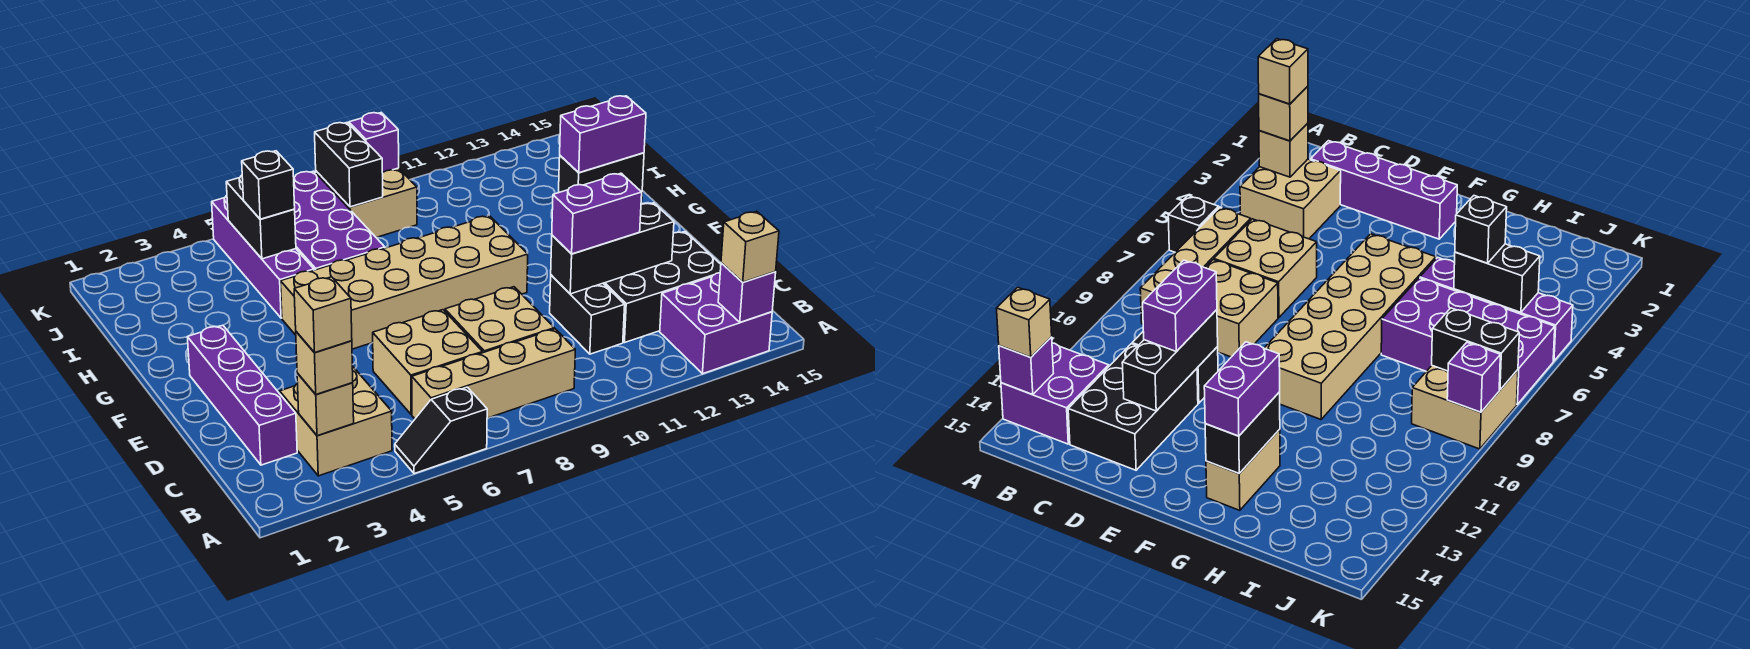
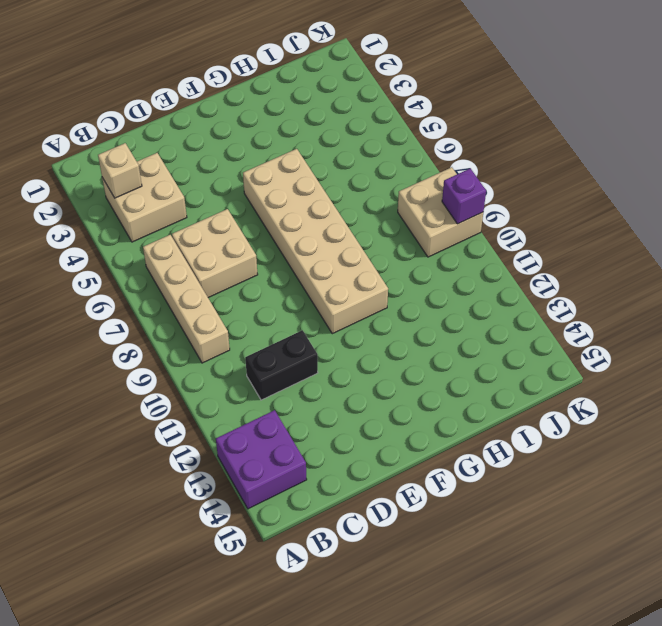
none -> black 1x2 slope [395,387,487,474]
none -> purple 1x4 brick [187,325,297,465]
none -> tan 2x2 brick [445,287,554,353]

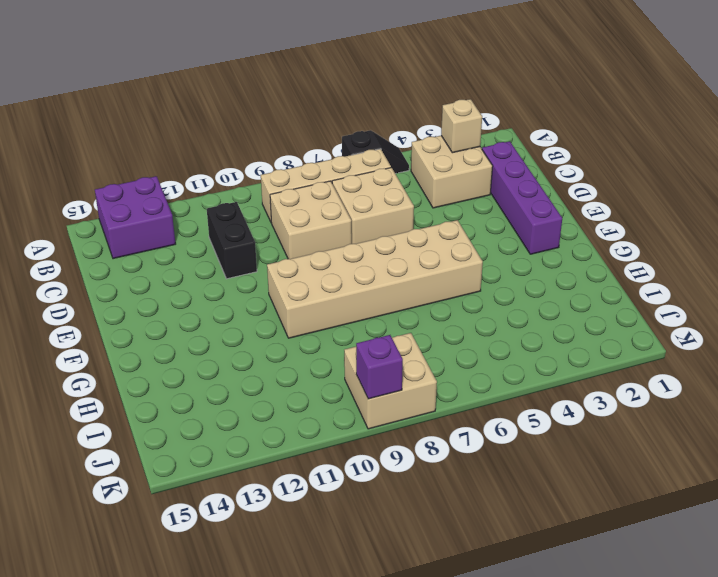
none -> black 2x3 brick [603,232,721,343]
none -> tan 1x2 brick [1206,429,1280,510]
none -> purple 1x4 brick [212,195,314,318]

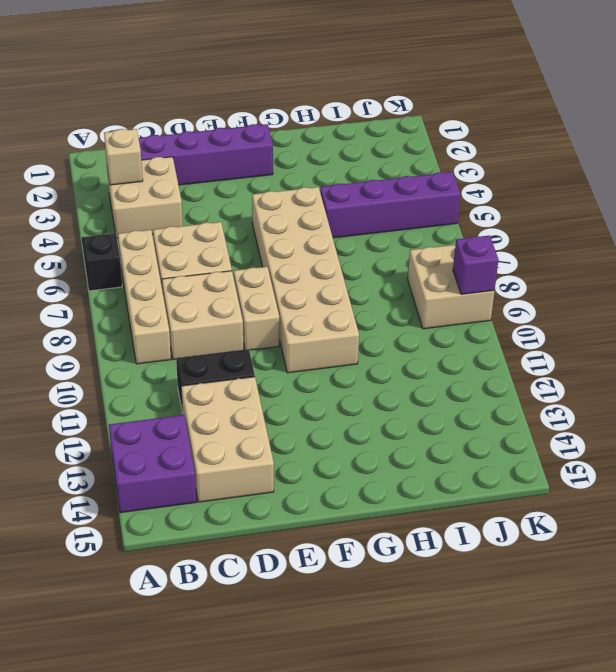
tan 2x3 brick [181,377,274,502] -> black 2x3 brick [603,232,721,343]
tan 1x2 brick [234,267,279,350] -> tan 1x2 brick moved to [1206,429,1280,510]
none -> purple 2x4 brick [294,171,385,270]
none -> purple 1x1 brick [718,263,776,322]
none -> black 1x3 brick [551,203,674,294]

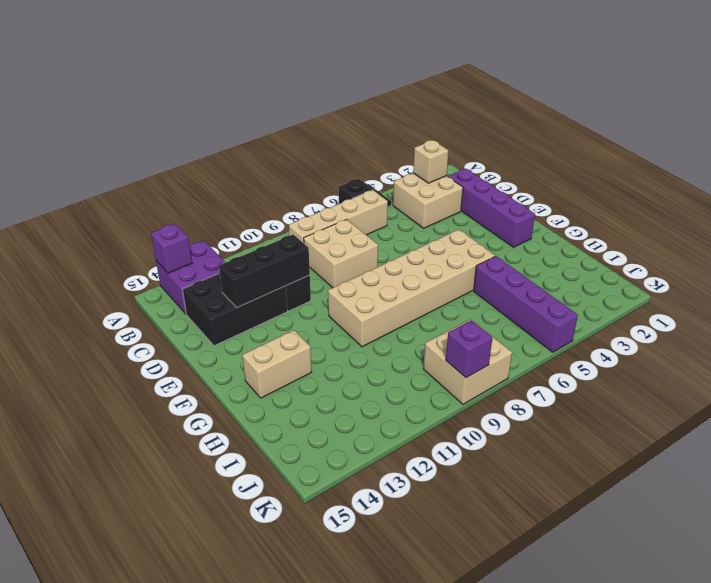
none -> tan 2x2 brick [373,310,482,415]
none -> purple 2x4 brick [294,171,385,270]
none -> black 1x2 brick [559,153,644,192]

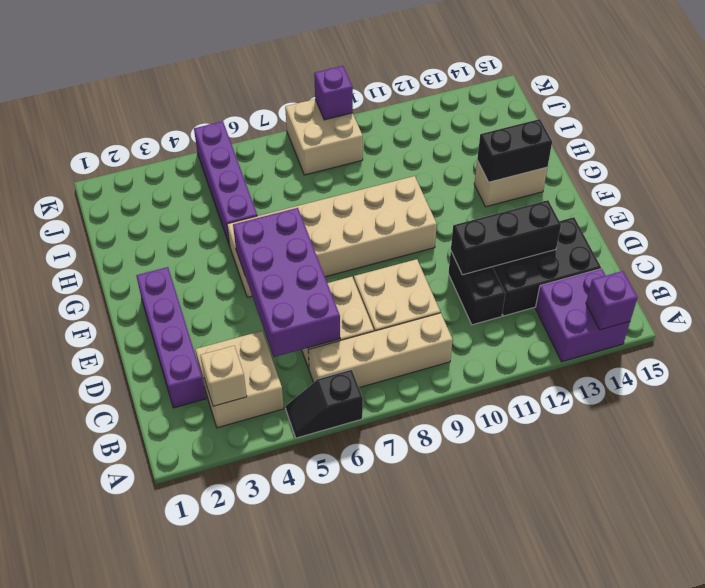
purple 2x4 brick [233,208,340,357] -> purple 2x4 brick moved to [294,171,385,270]
none -> black 1x2 brick [226,175,296,259]
none -> black 1x2 brick [315,123,383,207]
none -> tan 1x1 brick [721,211,779,282]

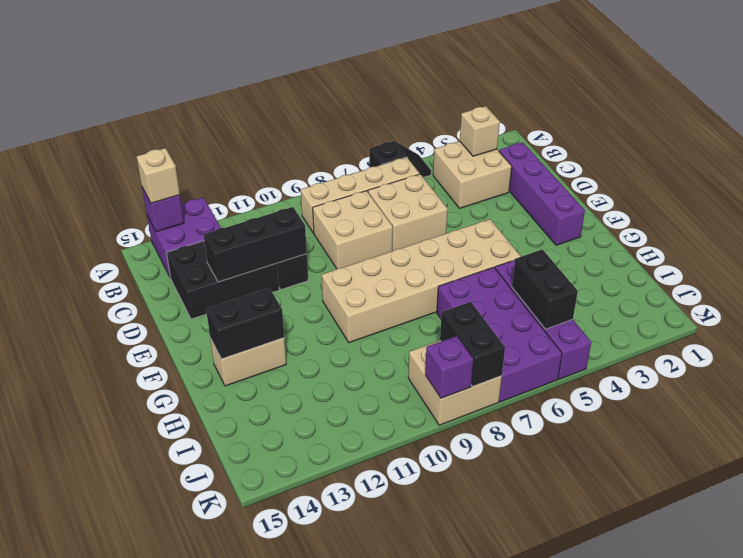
none -> tan 1x1 brick [296,332,353,394]
none -> purple 1x2 brick [552,173,642,254]
none -> purple 1x2 brick [560,96,646,173]

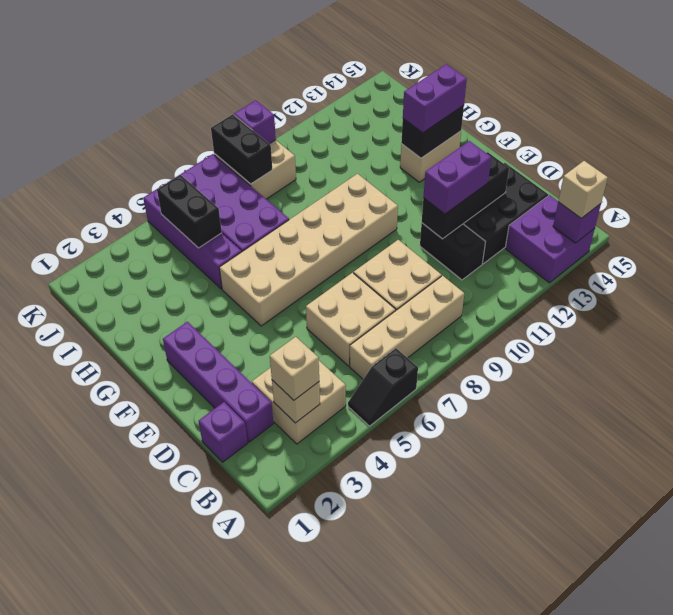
purple 1x1 brick [199,402,248,462] -> none
none -> black 1x1 brick [242,151,295,219]
none -> tan 1x1 brick [294,277,352,353]

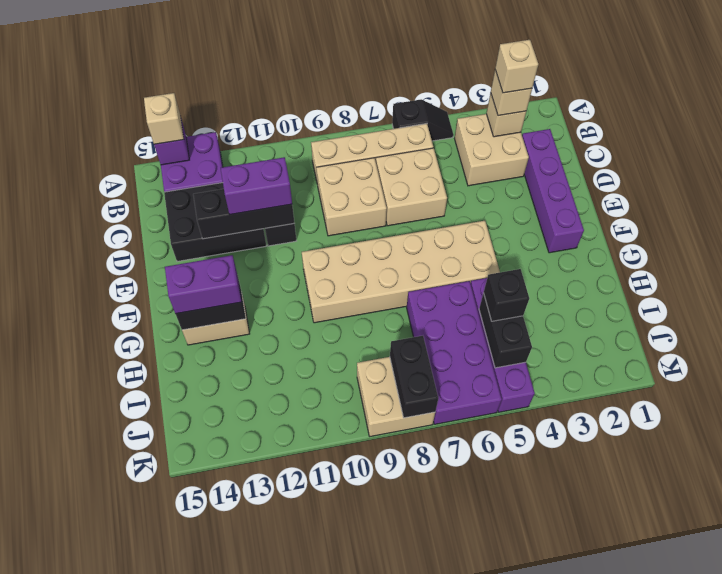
none -> purple 1x1 brick [349,113,399,173]

